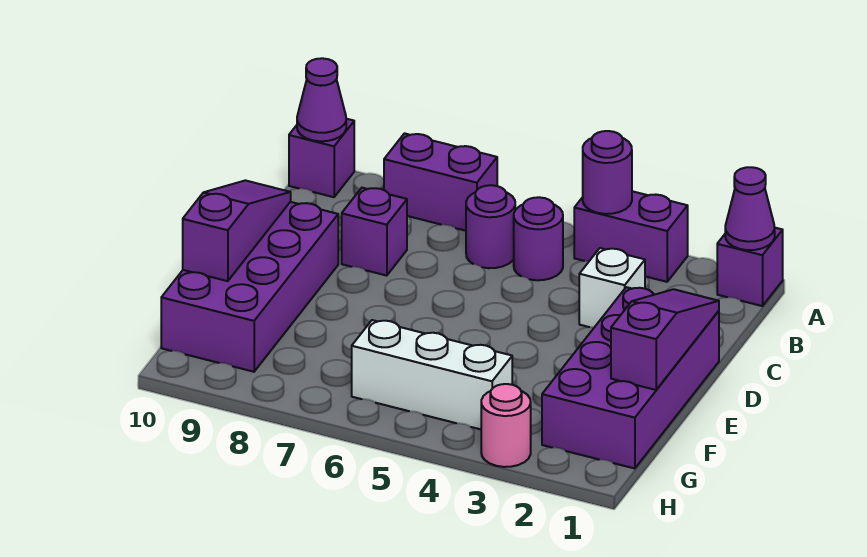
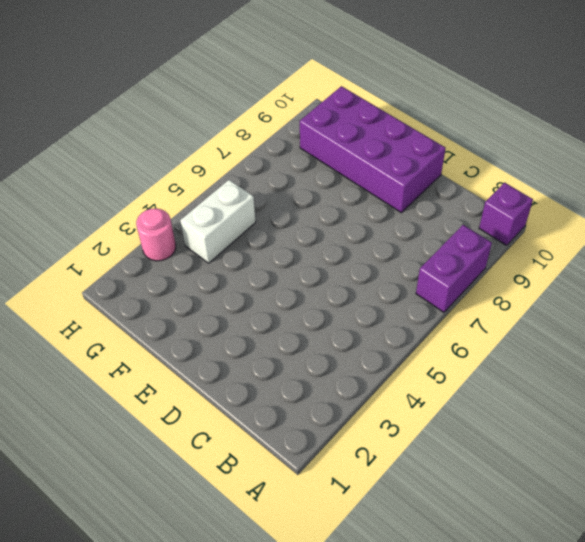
white 1x2 brick [180,180,256,263] -> white 1x3 brick [352,320,512,429]
none -> purple 1x1 brick [717,228,783,306]
none -> purple 1x2 brick [574,191,688,282]
none -> purple 1x1 round brick [514,197,563,280]

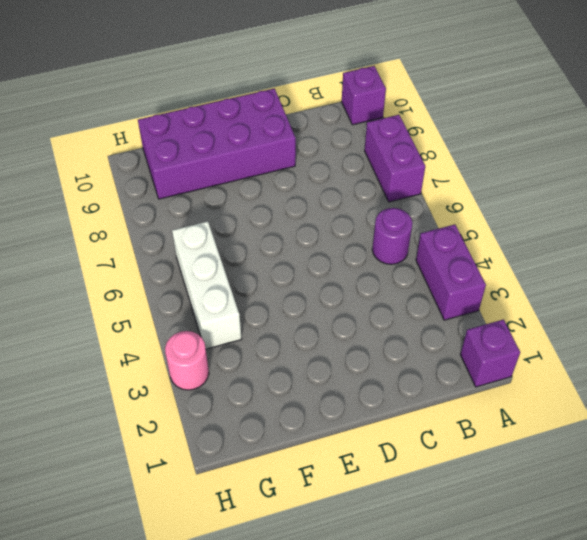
none -> purple 1x1 round brick [466,185,515,268]
none -> white 1x1 brick [579,248,645,327]
none -> purple 1x1 brick [342,188,407,276]

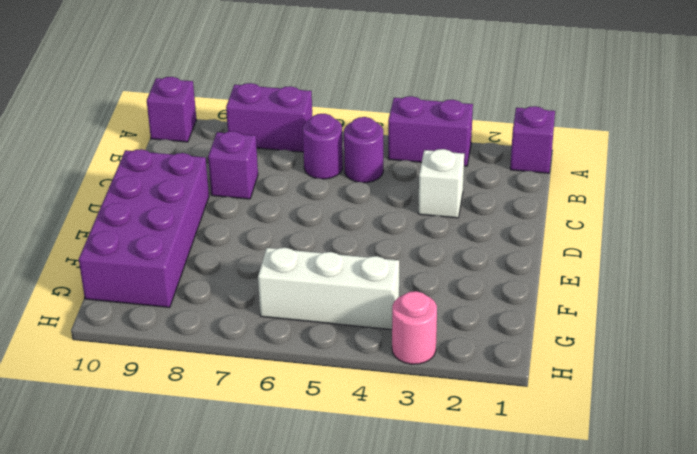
none -> purple 2x4 brick [542,287,719,469]
none -> purple 1x1 cone [725,167,775,250]
none -> purple 1x1 round brick [583,131,632,214]

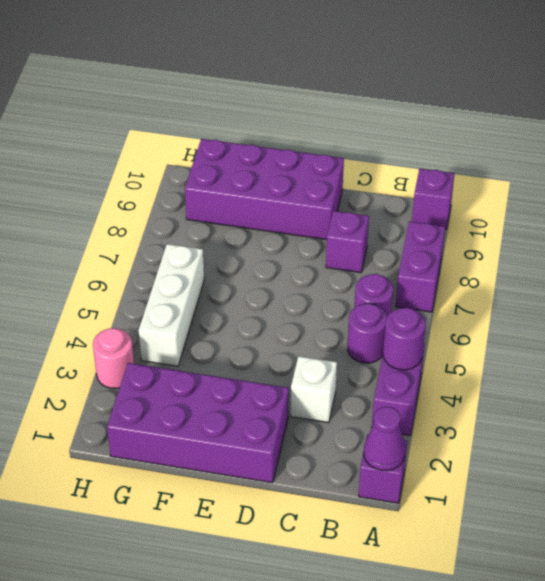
none -> purple 1x1 cone [297,58,346,141]
none -> purple 1x3 slope [611,289,719,390]
none -> purple 1x3 slope [183,180,291,281]

